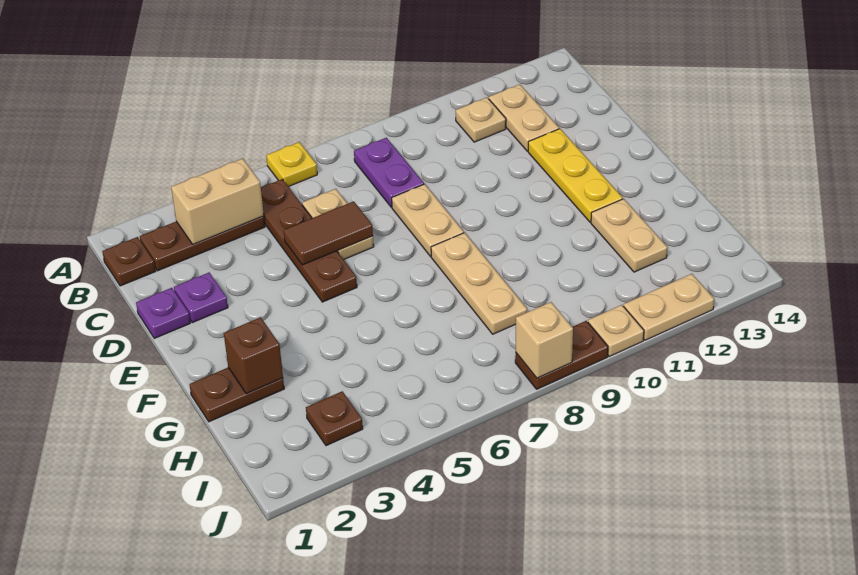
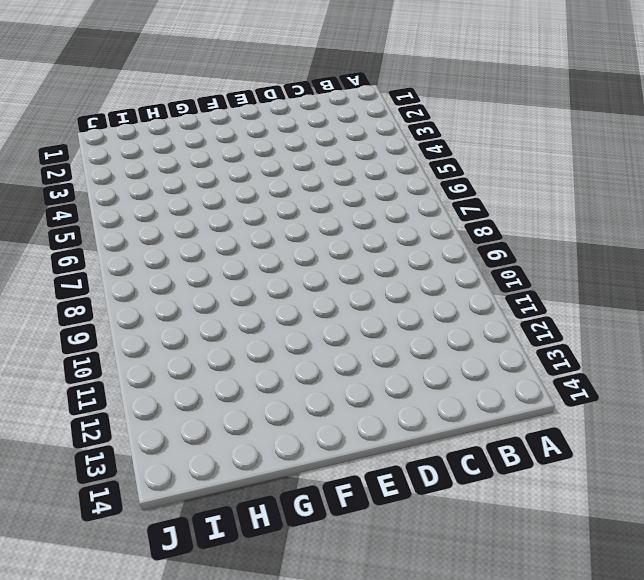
none -> yellow 1x1 plate [266,142,317,187]
none -> brown 1x1 plate [102,237,156,286]
none -> brown 1x3 plate [140,216,265,271]

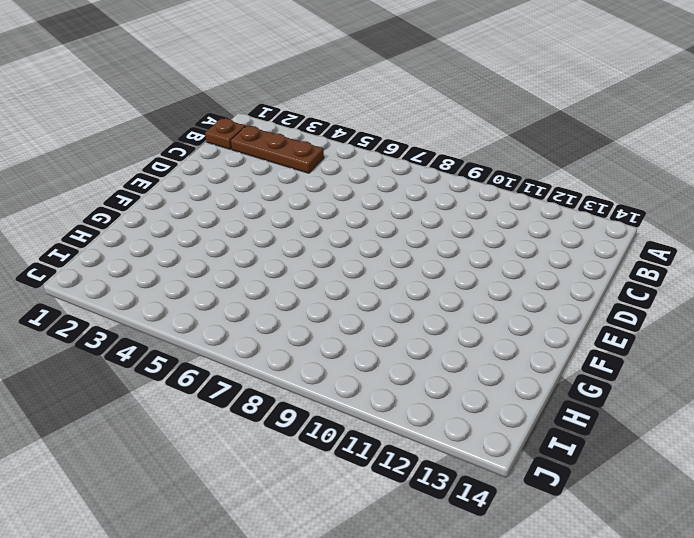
none -> yellow 1x1 plate [266,142,317,187]
none -> brown 1x4 plate [261,179,357,302]
none -> purple 1x2 plate [354,138,424,207]

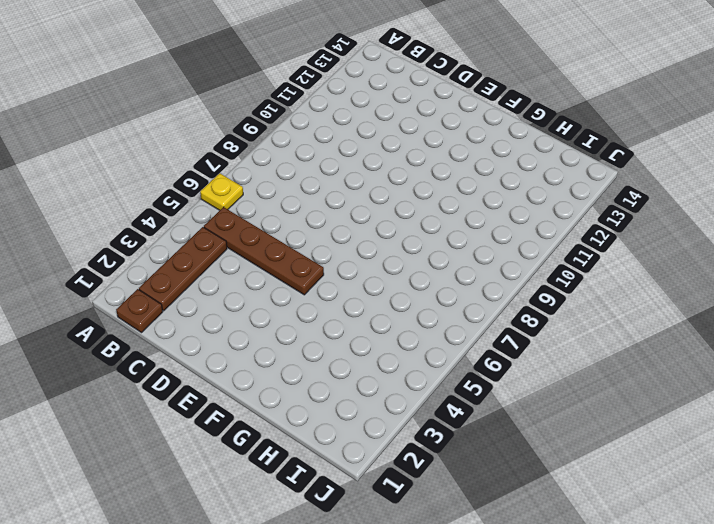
none -> purple 1x2 plate [354,138,424,207]
none -> tan 1x1 plate [456,98,506,142]
none -> tan 1x2 plate [489,84,559,151]

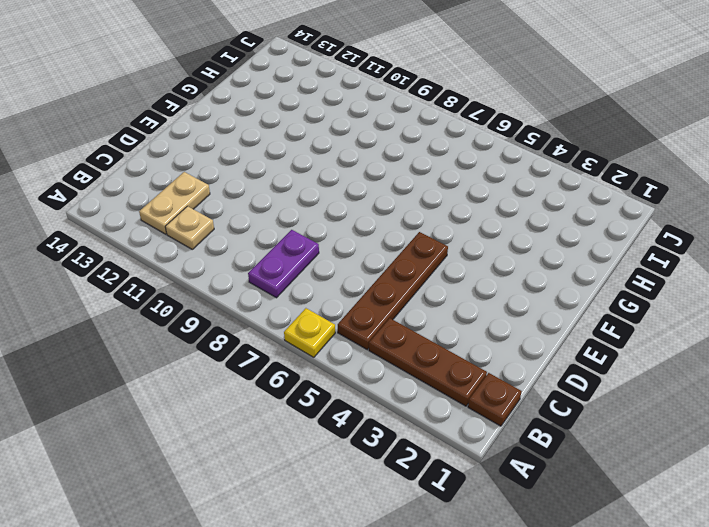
none -> tan 1x2 plate [302,189,374,260]
none -> purple 1x1 plate [136,288,190,338]
none -> purple 1x1 plate [174,273,228,323]

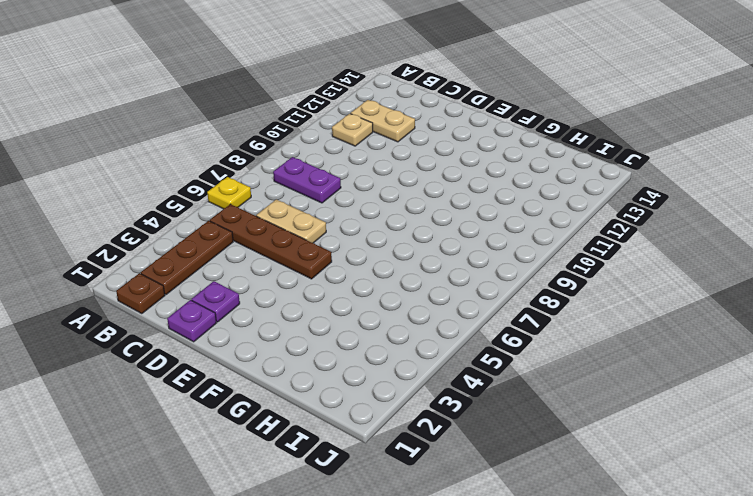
none -> tan 1x2 plate [392,184,464,256]
none -> yellow 1x3 plate [528,129,623,222]
none -> tan 1x3 plate [431,233,527,334]

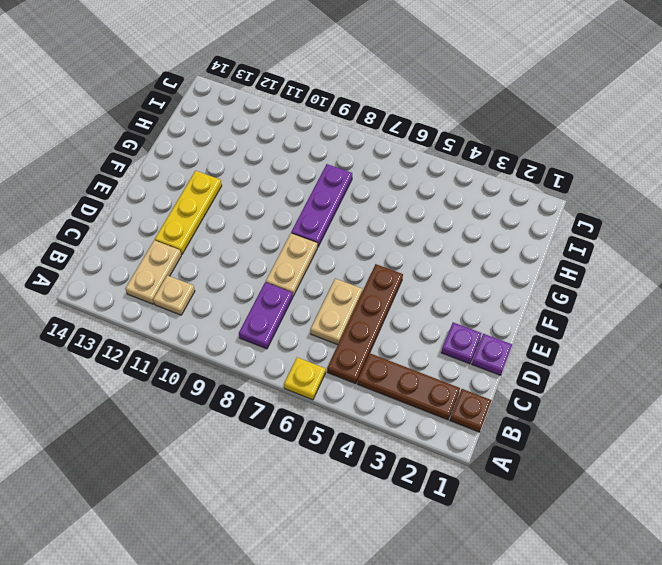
purple 1x3 plate [291,164,352,247] -> tan 1x3 plate [431,233,527,334]
none -> brown 1x2 plate [190,368,284,422]
none -> tan 1x2 plate [591,199,668,272]
none -> brown 1x1 plate [306,391,363,446]

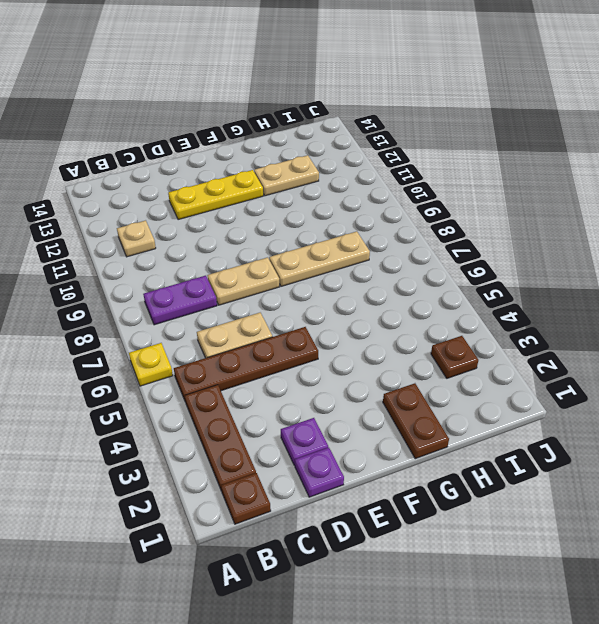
none -> tan 1x2 plate [489,84,559,151]
none -> brown 1x2 plate [515,321,608,389]
none -> tan 1x1 plate [588,305,644,356]

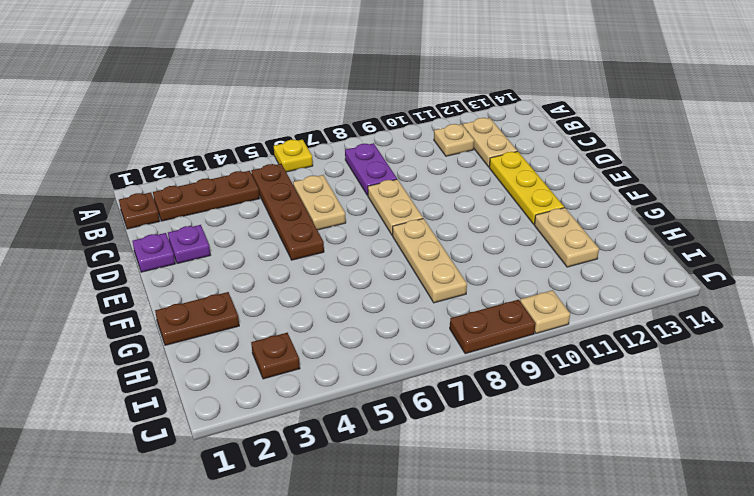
none -> tan 1x2 plate [623,274,714,340]
none -> tan 1x2 brick [171,159,264,244]
none -> brown 1x2 tile [284,201,373,265]

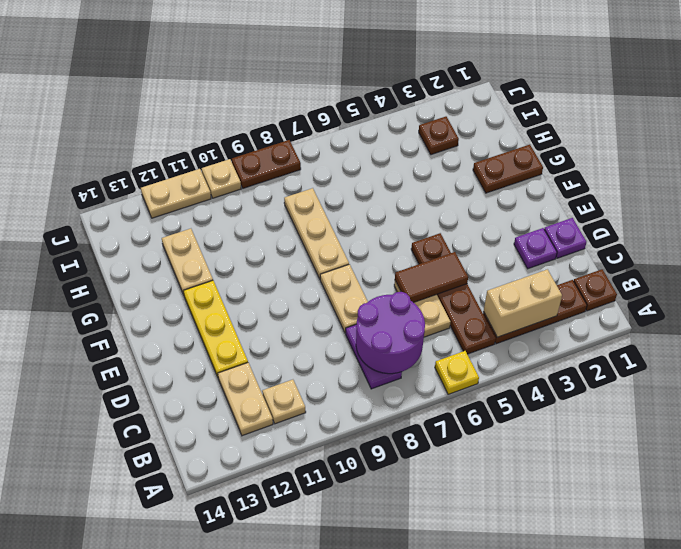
purple 2x2 round brick [356,292,425,374] -> none
none -> brown 1x1 brick [224,317,283,394]
none -> tan 1x1 brick [516,302,573,378]

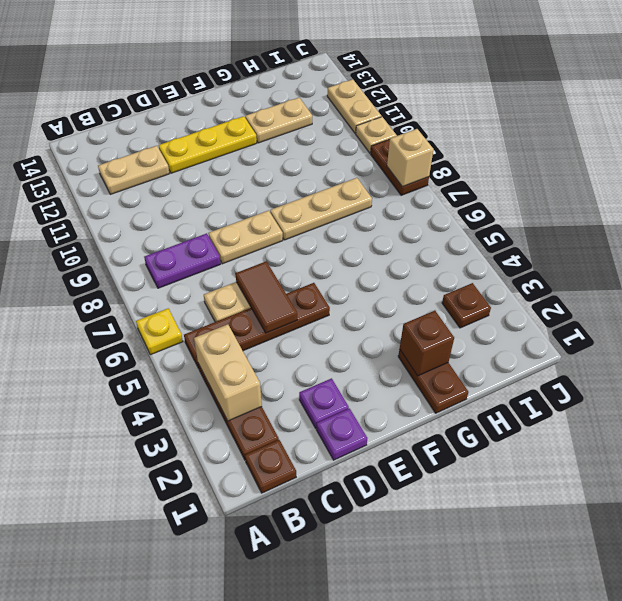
none -> tan 1x1 plate [456,98,506,142]

